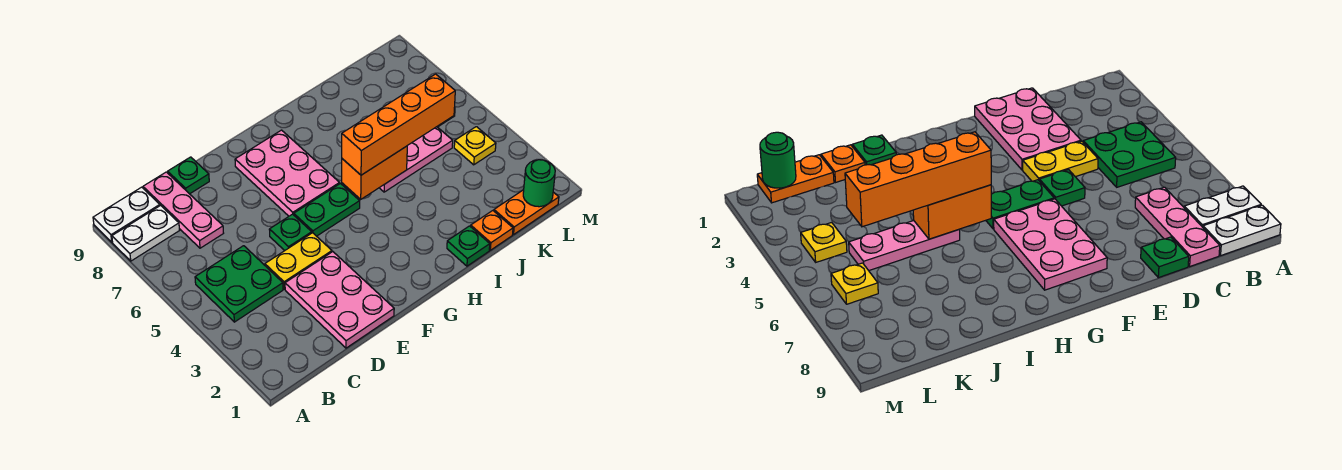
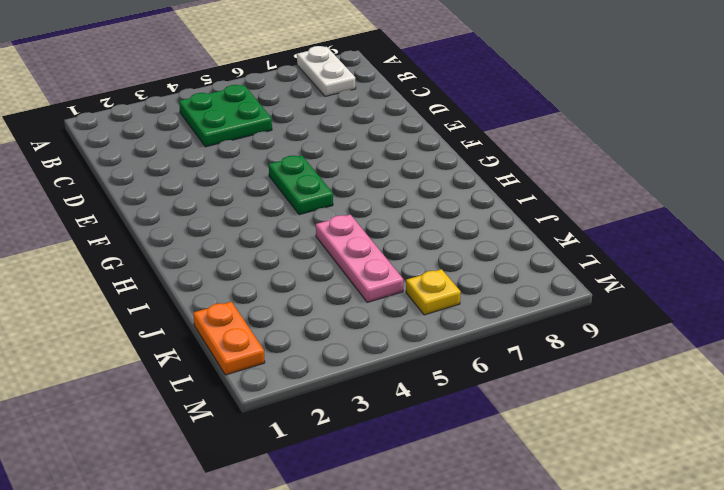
none -> white 1x2 plate [93,187,160,242]
none -> pink 1x3 plate [143,172,223,248]
none -> pink 2x3 plate [285,252,394,348]

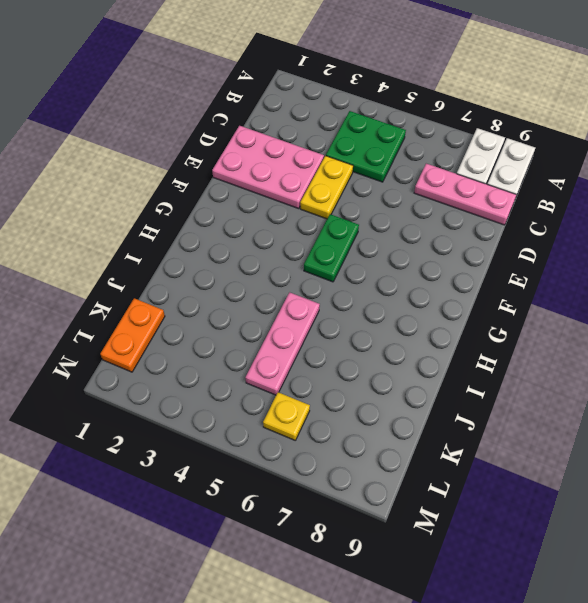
none -> green 1x1 plate [168,157,209,194]
none -> green 1x1 plate [269,214,312,251]
none -> pink 2x3 plate [235,130,340,216]

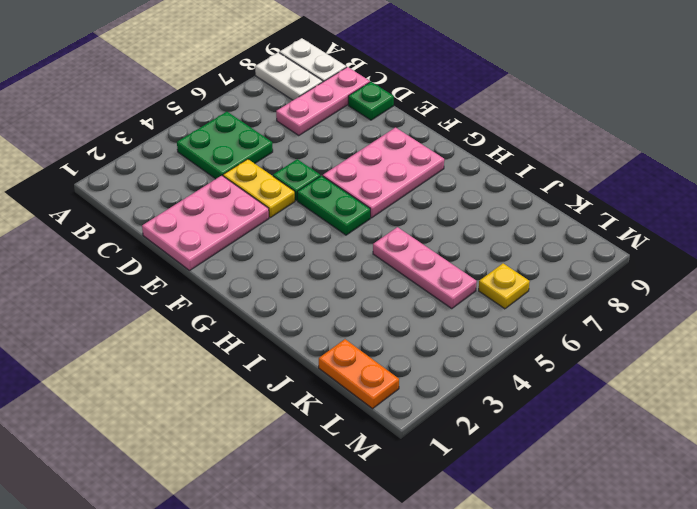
none -> green 1x1 plate [447,226,490,266]
none -> orange 1x1 plate [471,211,513,250]
none -> yellow 1x1 plate [454,127,496,165]

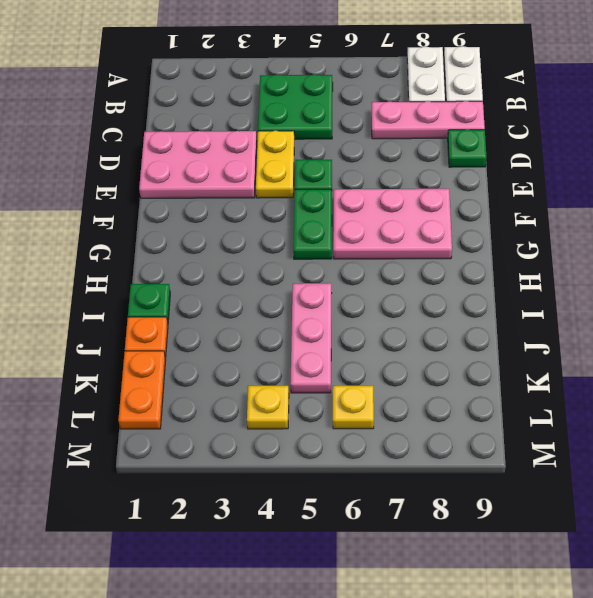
none -> orange 1x2 brick [342,146,407,199]
none -> green 1x1 round brick [523,160,555,207]
none -> orange 1x4 brick [342,74,455,175]

